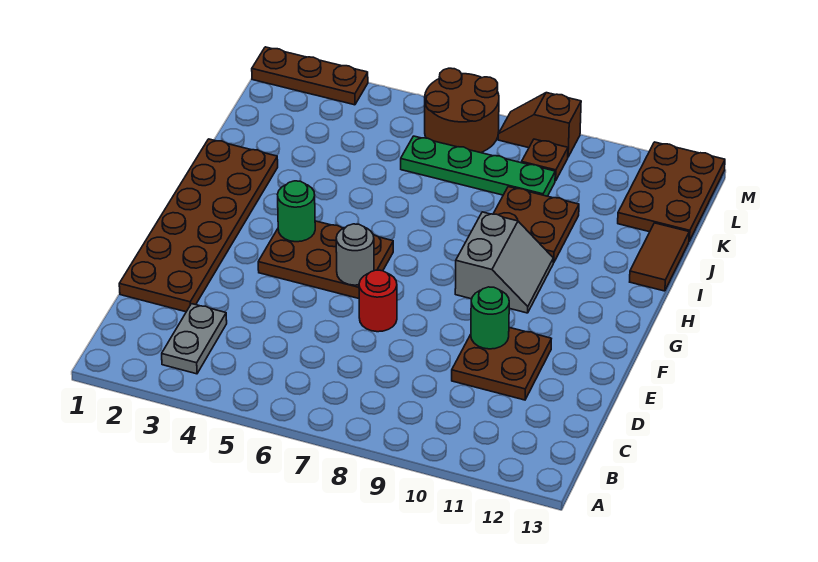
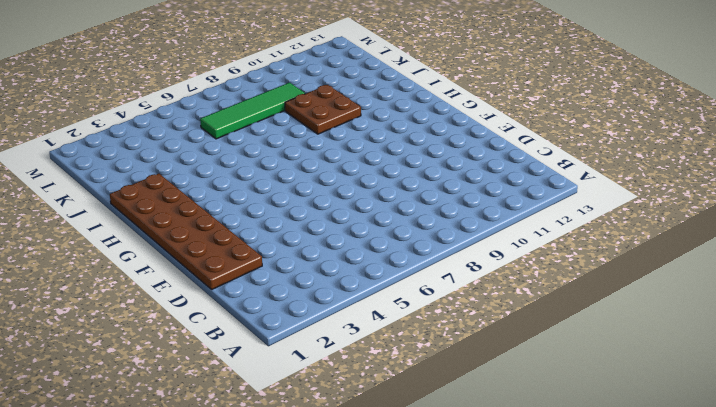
green 1x4 tile [200,83,305,139] -> green 1x4 plate [401,136,555,196]
none -> grey 1x2 plate [162,304,227,374]
none -> brown 2x2 plate [452,328,551,400]
none -> red 1x1 round brick [359,270,397,332]

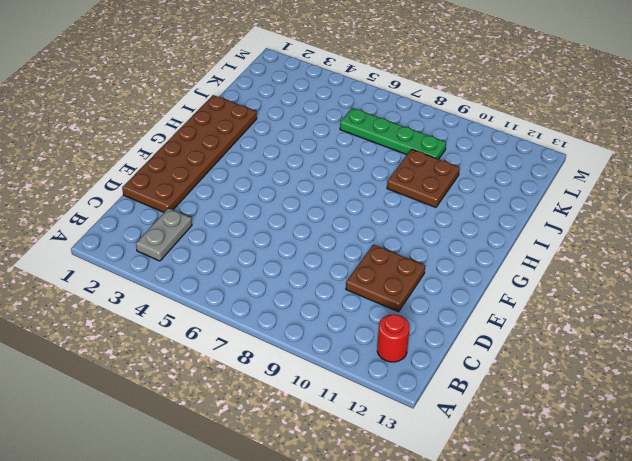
red 1x1 round brick [377,314,410,362] -> red 1x1 round brick moved to [359,270,397,332]
none -> brown 2x3 plate [258,221,393,298]
none -> grey 2x2 slope [455,212,553,313]
none -> brown 1x2 tile [630,223,689,291]

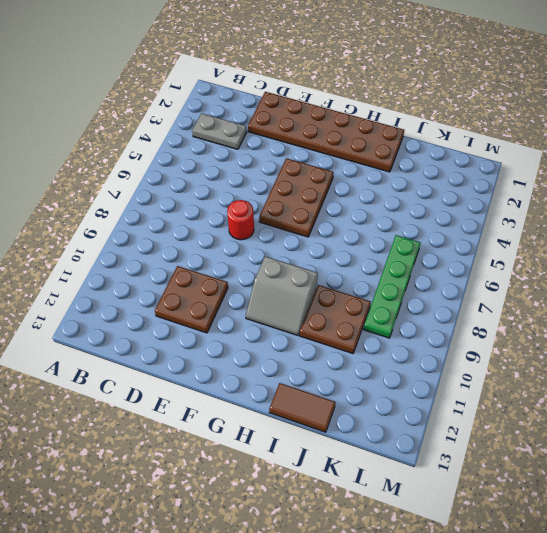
none -> brown 2x3 plate [618,142,725,241]
none -> brown 2x2 round brick [425,68,499,153]
none -> brown 1x1 plate [522,139,568,181]

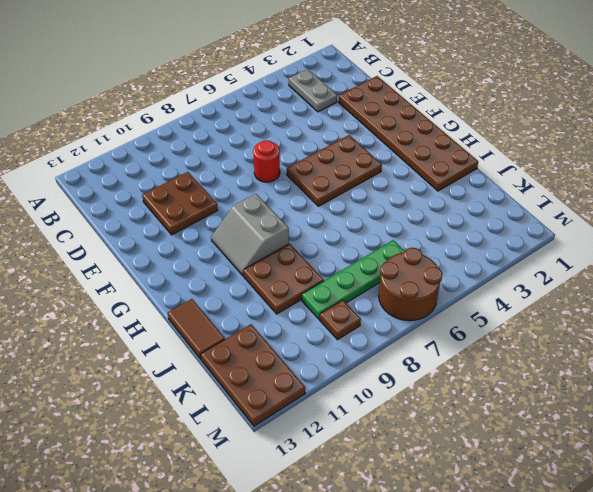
none -> brown 1x3 plate [252,47,368,105]
none -> brown 1x2 slope [498,93,581,157]
none -> green 1x1 round brick [471,287,509,349]

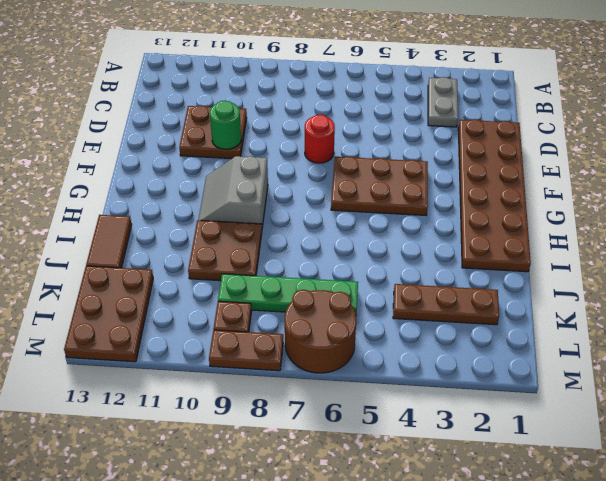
brown 1x3 plate [393,284,499,325] -> brown 1x3 plate moved to [252,47,368,105]
brown 1x2 plate [209,330,283,371] -> brown 1x2 slope [498,93,581,157]
none -> grey 1x1 round brick [336,224,374,285]
none -> green 1x1 round brick [277,181,315,242]

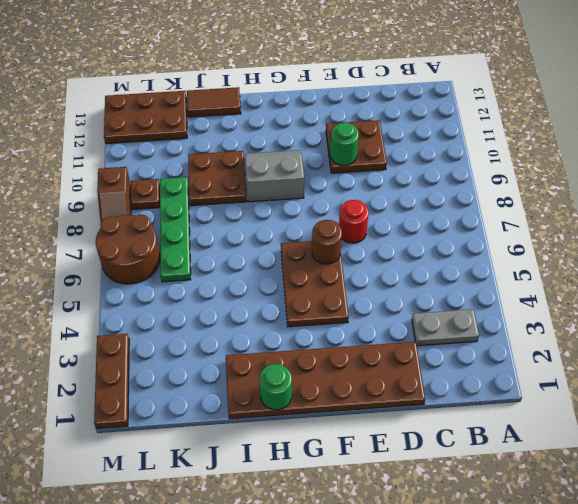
brown 1x1 round brick [312,220,342,264] -> grey 1x1 round brick [336,224,374,285]
green 1x1 round brick [259,364,292,410] -> green 1x1 round brick moved to [277,181,315,242]

